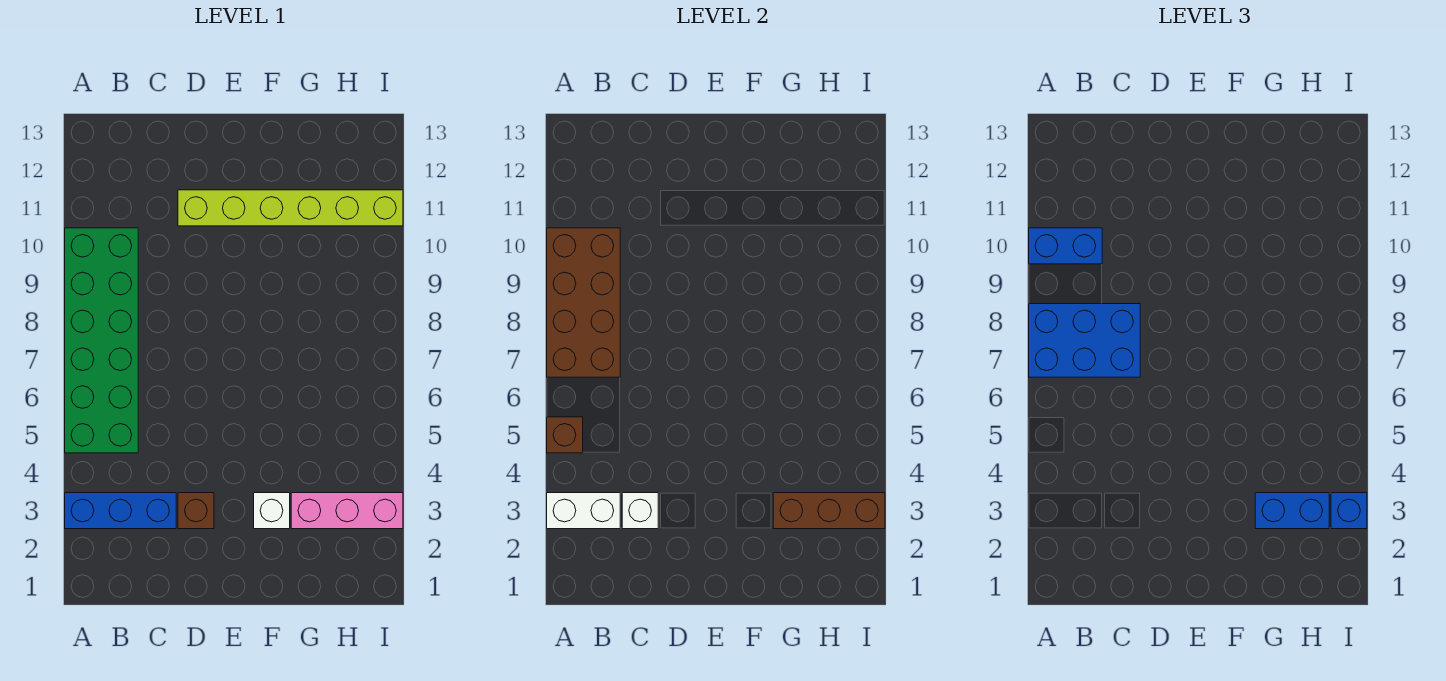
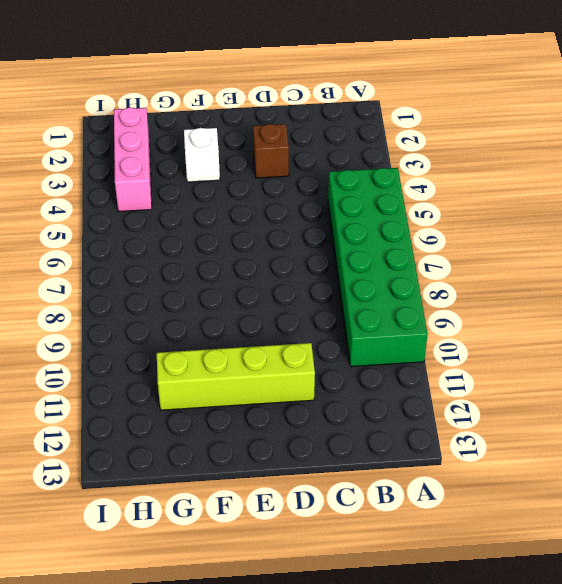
lime 1x4 brick [157,343,315,410] -> lime 1x6 brick [178,190,403,226]
pink 1x3 brick [114,107,152,211] -> pink 1x3 brick turned to [291,493,403,529]
none -> blue 1x3 brick [65,493,176,529]
none -> white 1x2 brick [547,493,620,529]
none -> brown 1x1 brick [547,417,583,453]

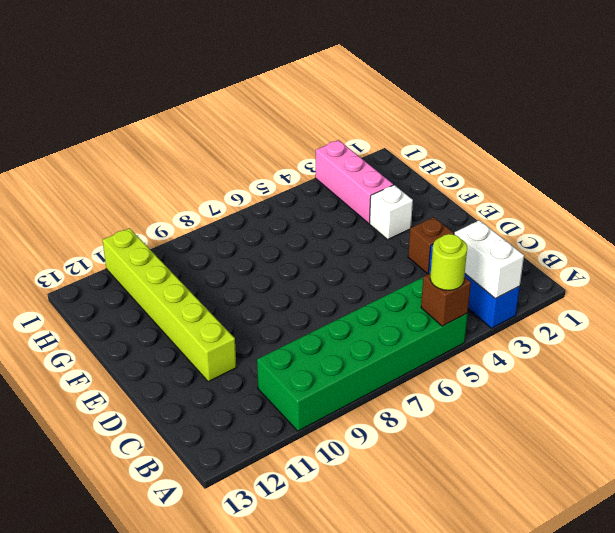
lime 1x1 round brick [430,234,467,290] -> none
none -> brown 2x4 brick [547,228,620,377]
none -> white 1x1 brick [622,493,658,529]
none -> brown 1x3 brick [773,493,885,529]

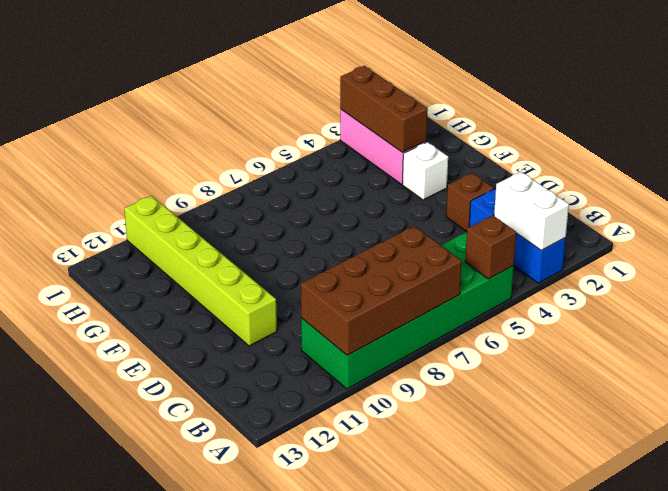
none -> white 1x1 brick [622,493,658,529]
none -> blue 2x3 brick [1029,304,1140,377]
none -> blue 1x2 brick [1029,228,1102,264]

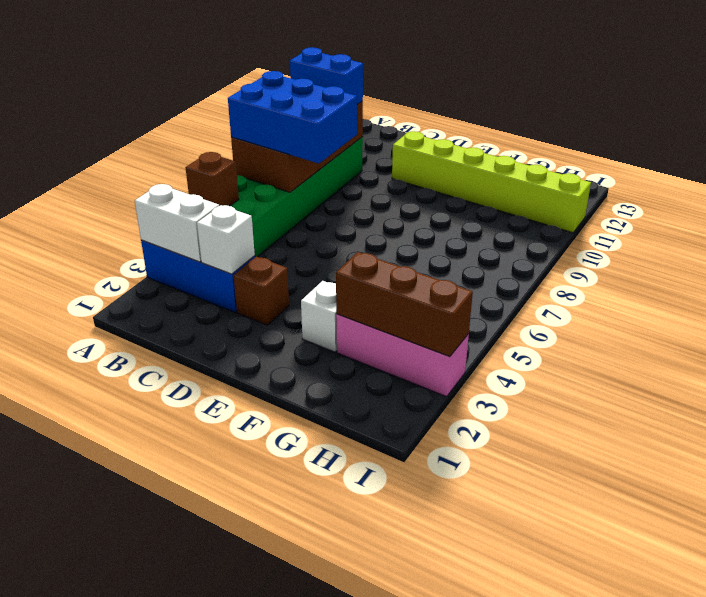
none -> blue 1x2 brick [1255,493,1329,529]
none -> blue 1x1 brick [1331,493,1367,529]

